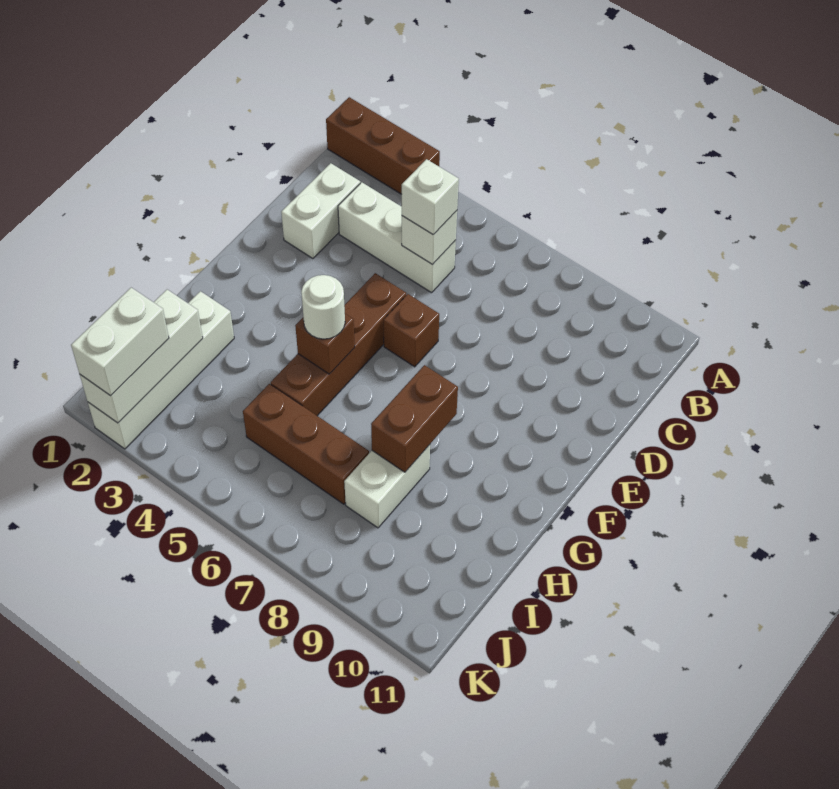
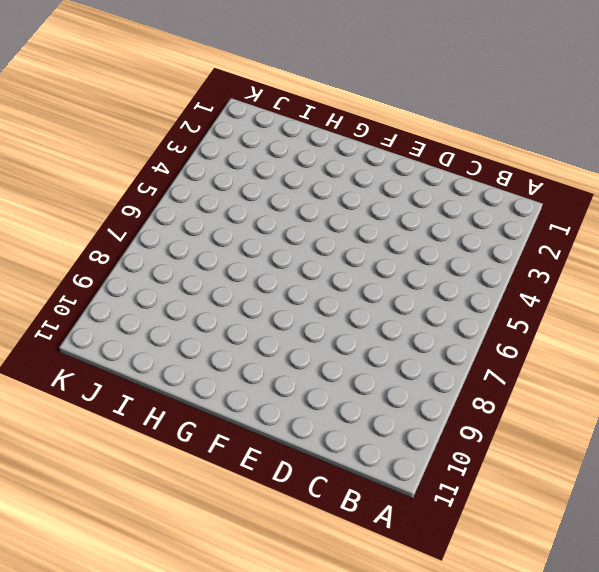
none -> brown 1x3 brick [326,97,440,194]
none -> white 1x2 brick [281,163,360,258]
none -> white 1x3 brick [338,182,456,293]

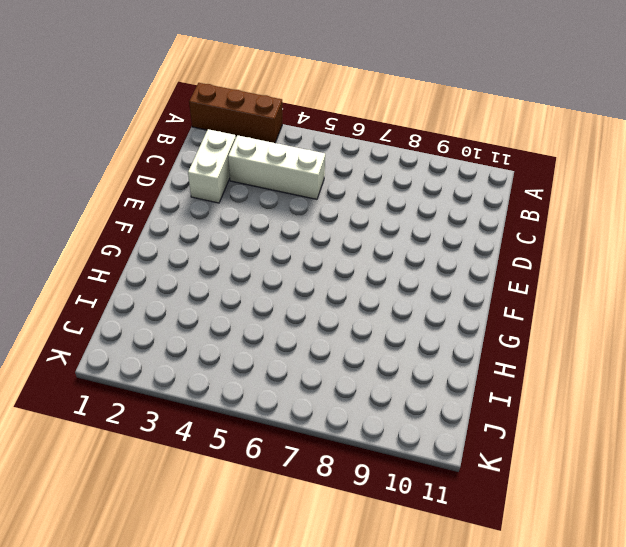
none -> brown 1x4 brick [271,273,406,416]
none -> brown 1x1 brick [384,294,439,367]
none -> white 1x4 brick [88,291,234,449]

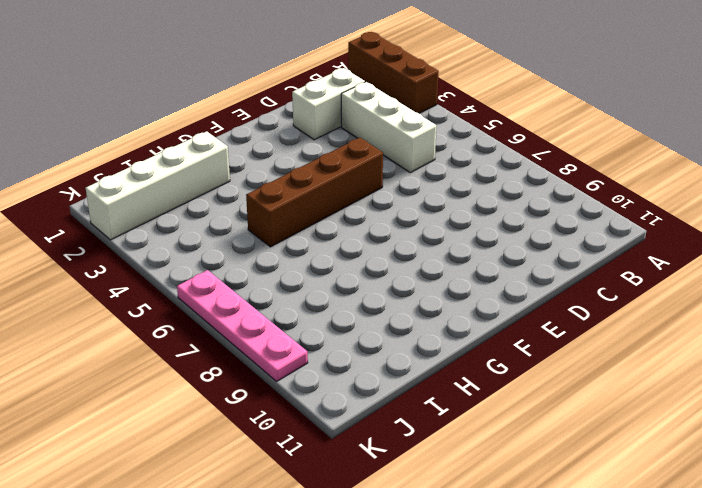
pink 1x4 plate [177,270,308,381] -> none
none -> brown 1x1 brick [384,294,439,367]
none -> white 1x2 brick [344,445,430,528]
none -> brown 1x3 brick [243,384,369,504]

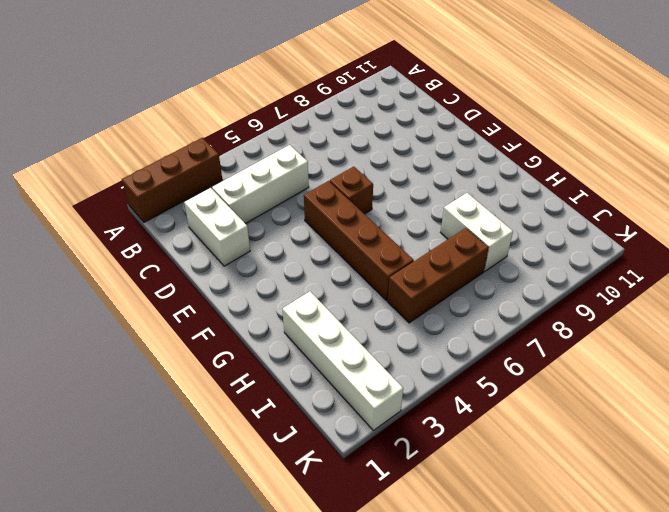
none -> white 1x1 brick [402,211,457,265]
none -> brown 1x1 brick [295,314,355,374]
none -> brown 1x2 brick [371,365,458,472]

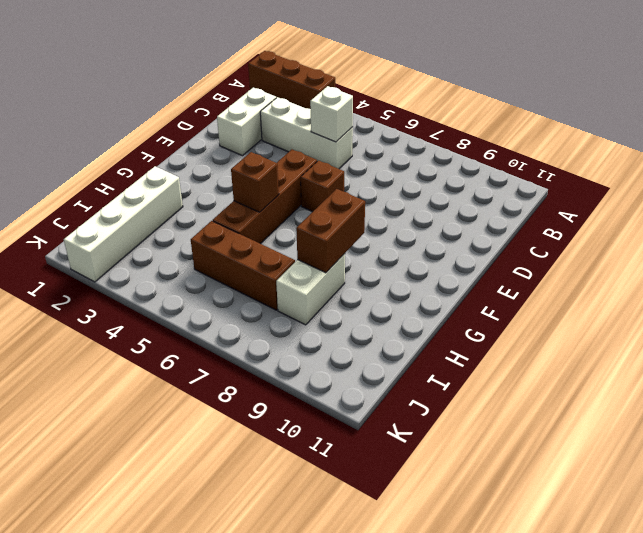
none -> white 1x3 brick [80,290,203,423]
none -> white 1x1 brick [402,159,459,235]
none -> white 1x1 round brick [301,275,345,339]

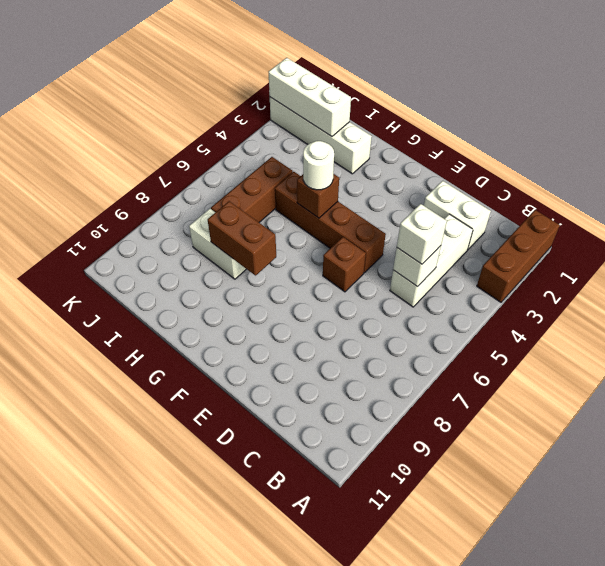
none -> white 1x2 brick [71,288,169,396]

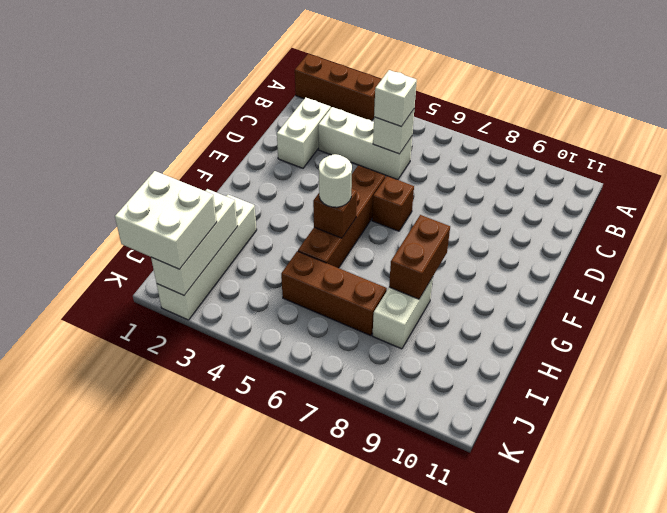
white 2x2 brick [115,171,217,269] -> white 1x2 brick [71,288,169,396]

